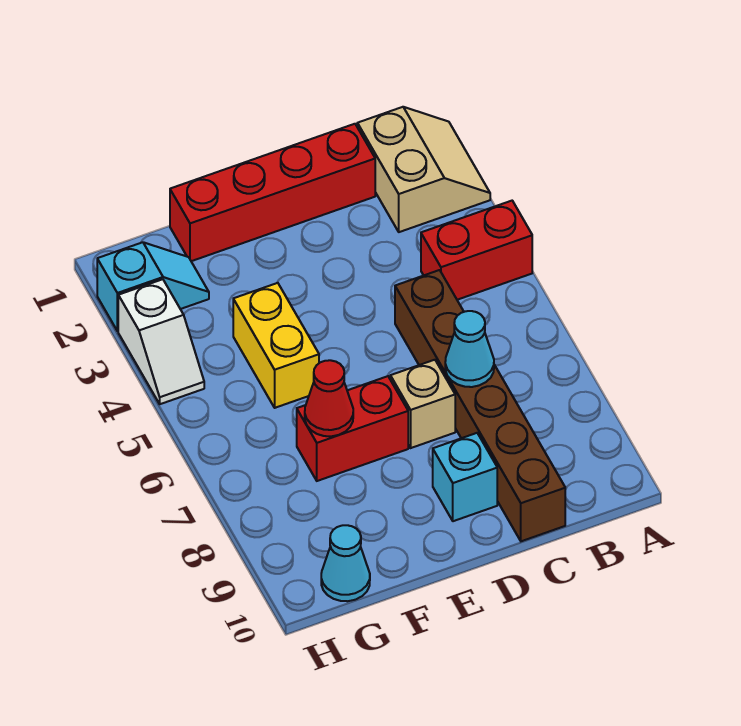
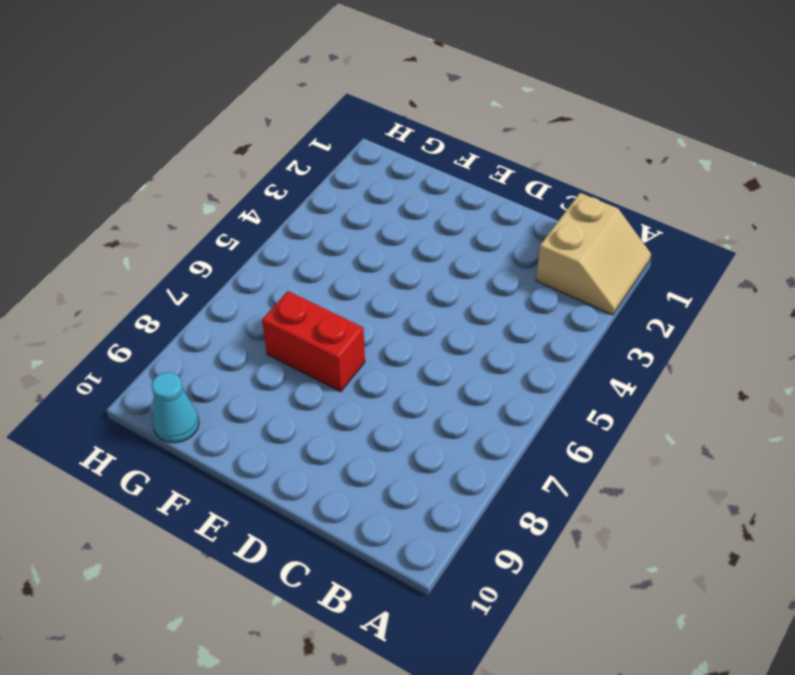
none -> red 1x2 brick [421,201,532,300]
none -> red 1x4 brick [170,124,375,261]
none -> brown 1x6 brick [395,270,565,541]

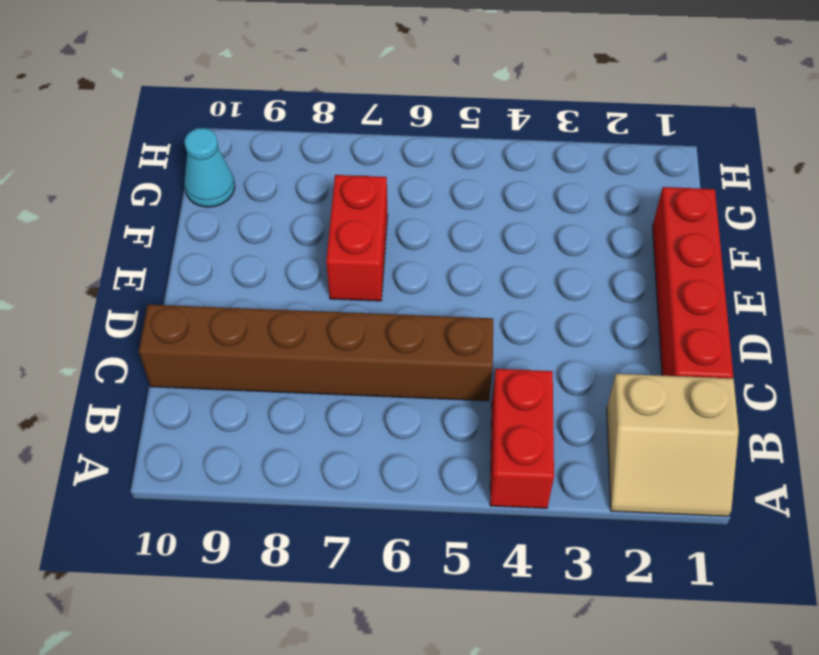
none -> tan 1x1 brick [390,360,455,448]
none -> cyan 1x1 brick [433,433,497,521]
none -> yellow 1x2 brick [233,283,319,408]

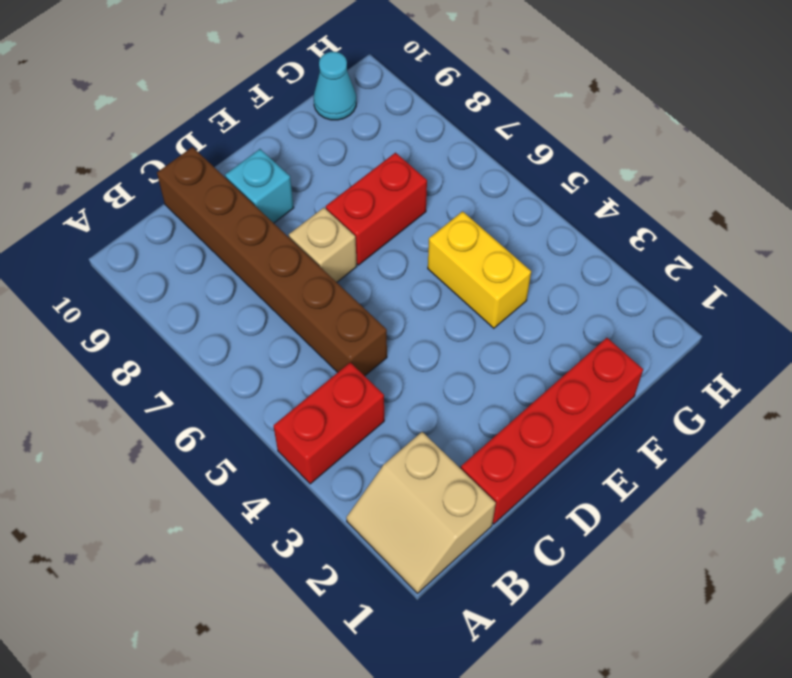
none -> cyan 1x2 slope [97,242,209,331]
none -> white 1x2 slope [118,279,204,404]
none -> cyan 1x1 cone [445,311,494,387]

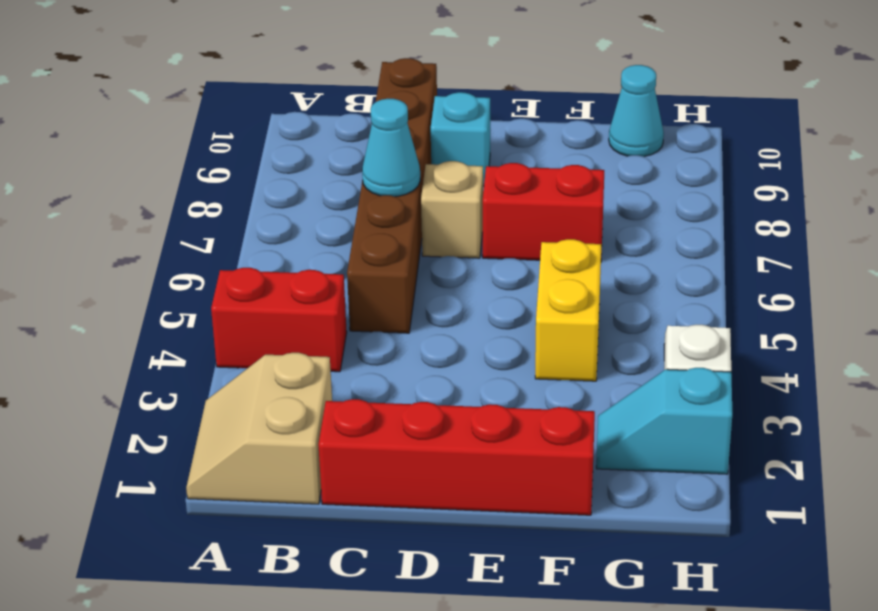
none -> red 1x1 cone [305,360,353,436]

